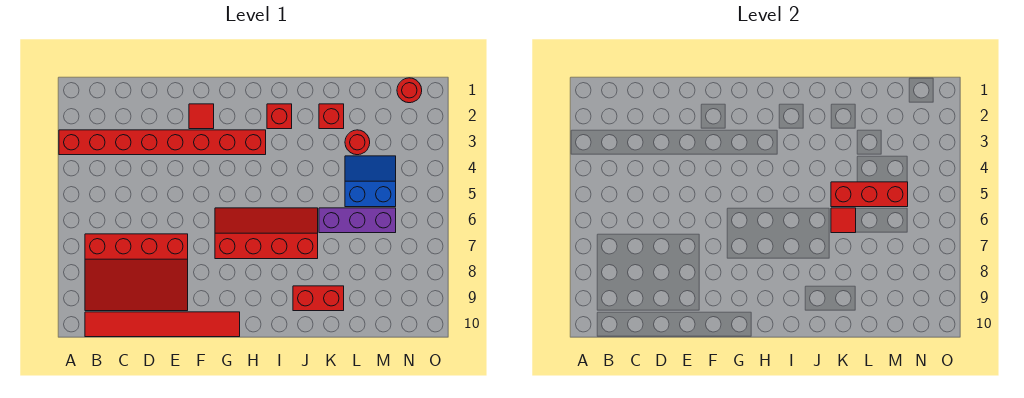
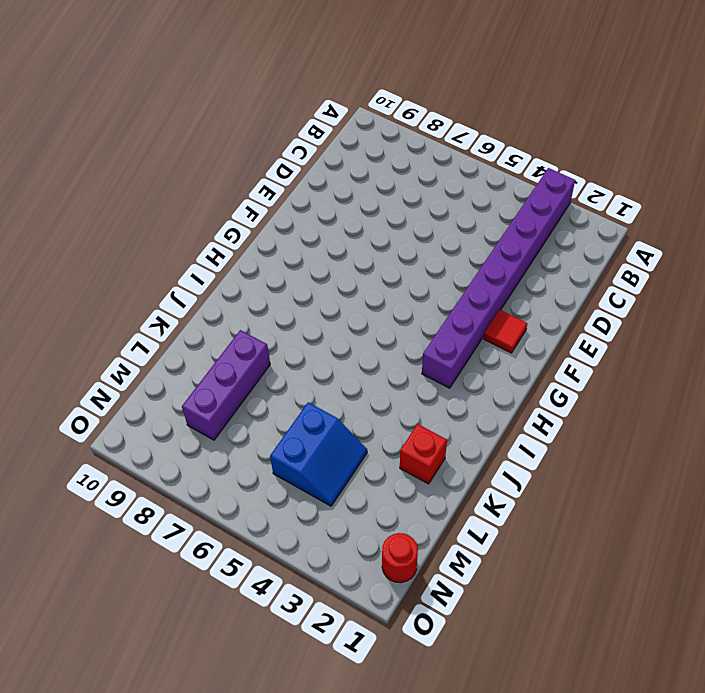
purple 1x8 brick [422,168,575,388] -> red 1x8 brick [59,130,266,155]
purple 1x3 brick [182,330,270,440] -> purple 1x3 brick moved to [319,208,396,233]
none -> red 3x4 slope [85,234,188,311]
none -> red 1x6 tile [85,312,240,337]
none -> red 2x4 slope [215,208,318,259]

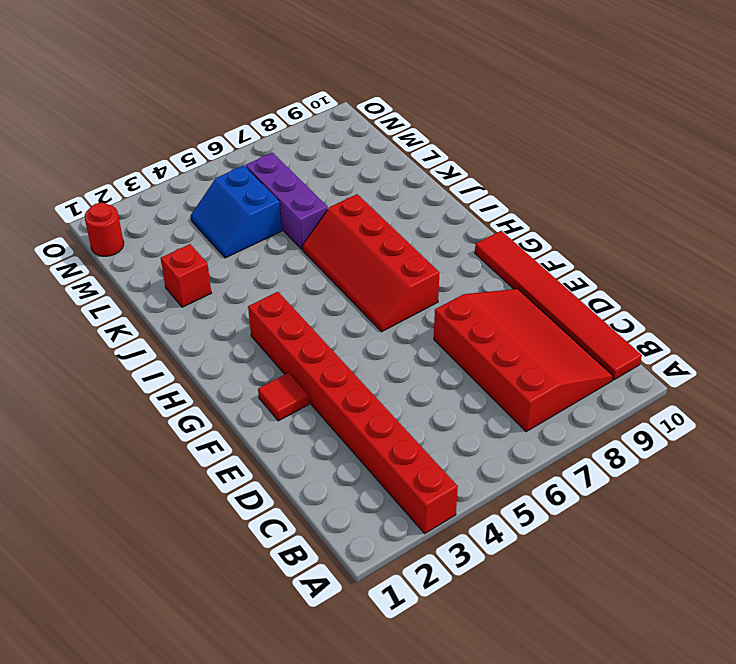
none -> red 1x1 brick [267,104,292,129]
none -> red 1x2 brick [293,286,344,311]
none -> red 1x1 round brick [345,130,370,155]

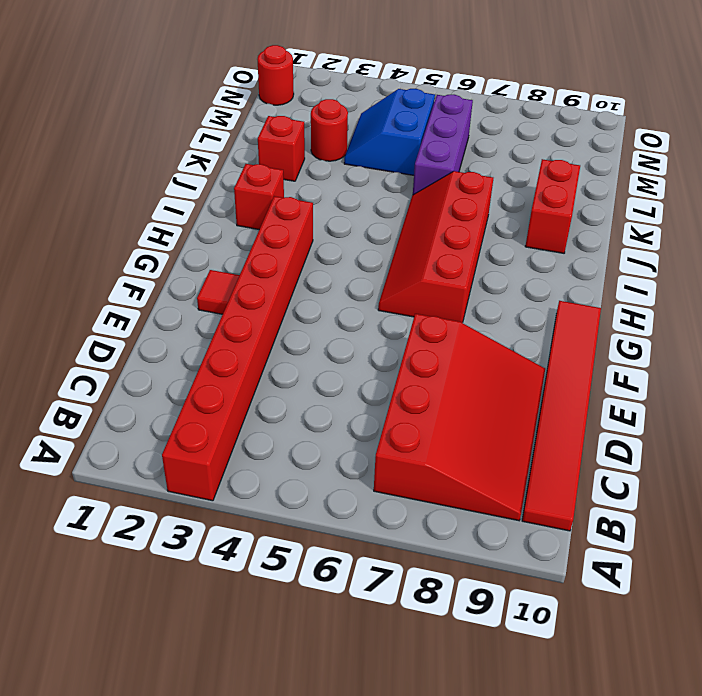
none -> red 1x3 brick [831,182,908,207]
none -> red 1x1 tile [831,208,856,233]

